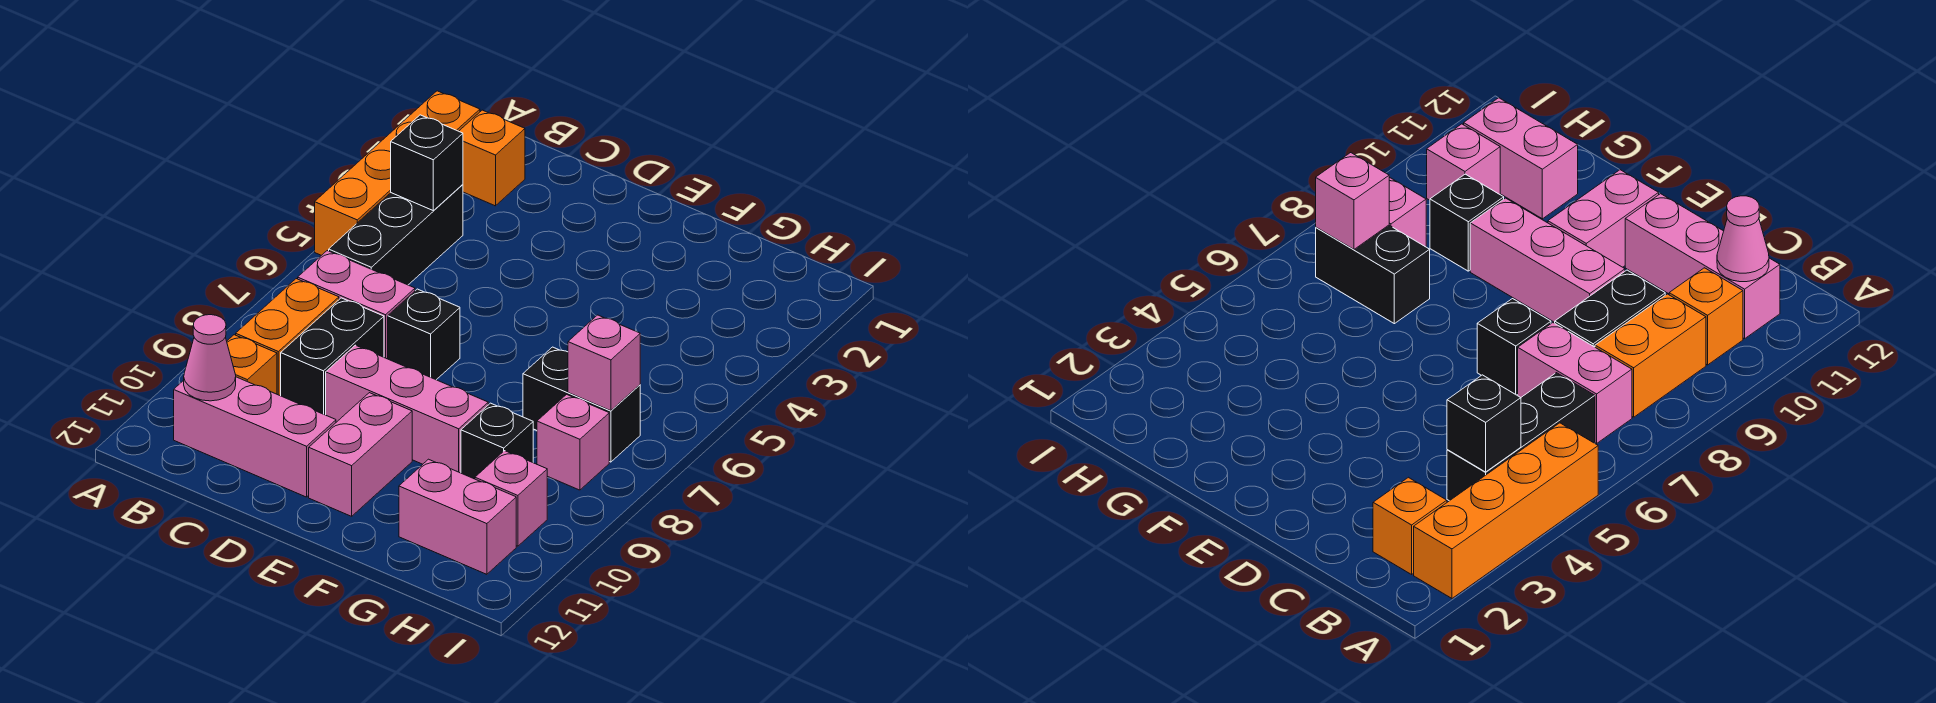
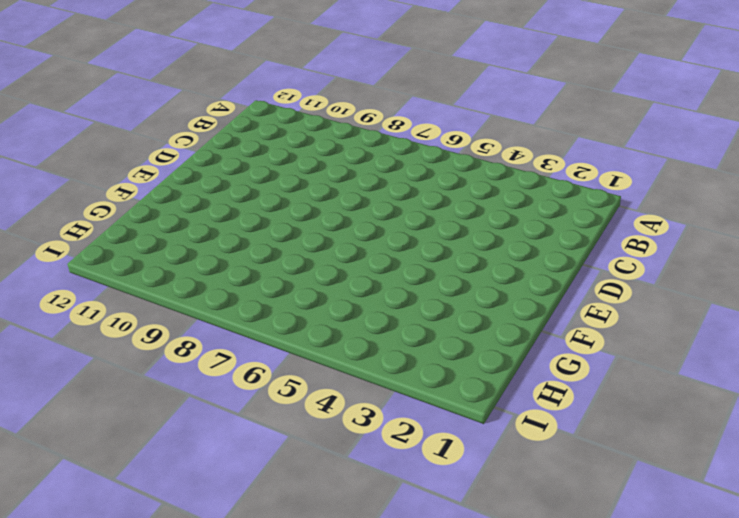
none -> orange 1x4 brick [315,91,480,255]
none -> orange 1x1 brick [459,110,525,206]
none -> black 1x3 brick [329,185,463,285]

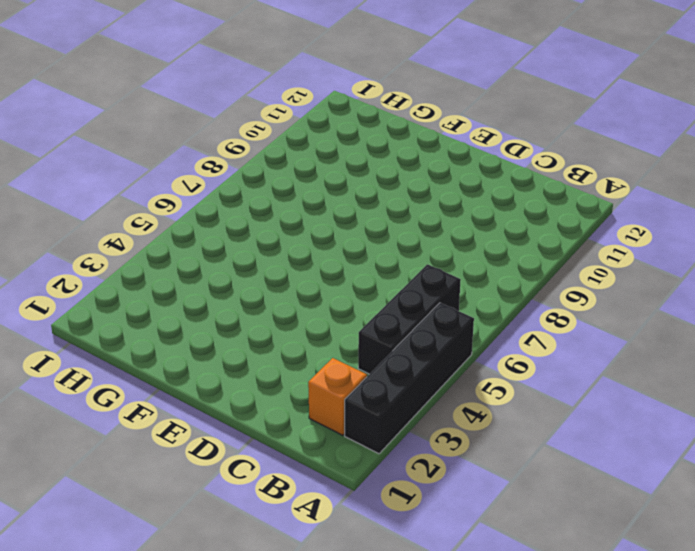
black 1x4 brick [345,303,474,454] -> orange 1x4 brick [315,91,480,255]
none -> pink 1x2 brick [298,251,415,359]
none -> orange 1x2 brick [236,279,339,396]
none -> orange 1x1 brick [227,335,277,394]

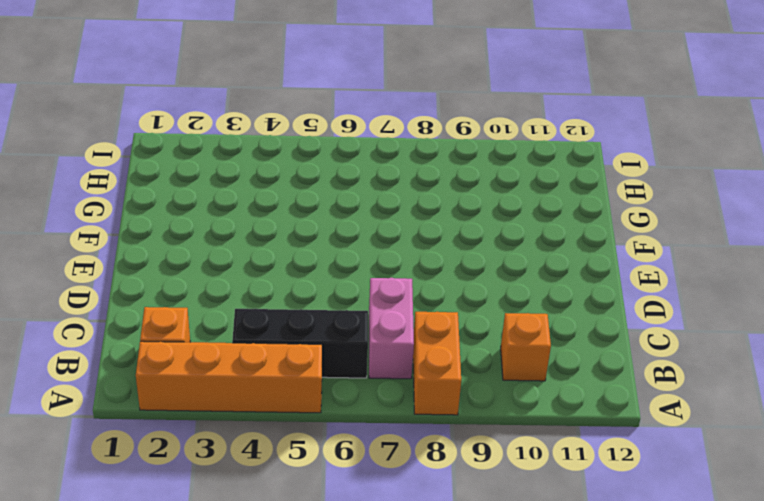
orange 1x2 brick [413,312,461,415] -> orange 1x2 brick turned to [236,279,339,396]
none -> pink 1x3 brick [174,377,336,497]
none -> black 1x2 brick [281,298,384,415]
none -> black 1x1 brick [388,289,460,380]

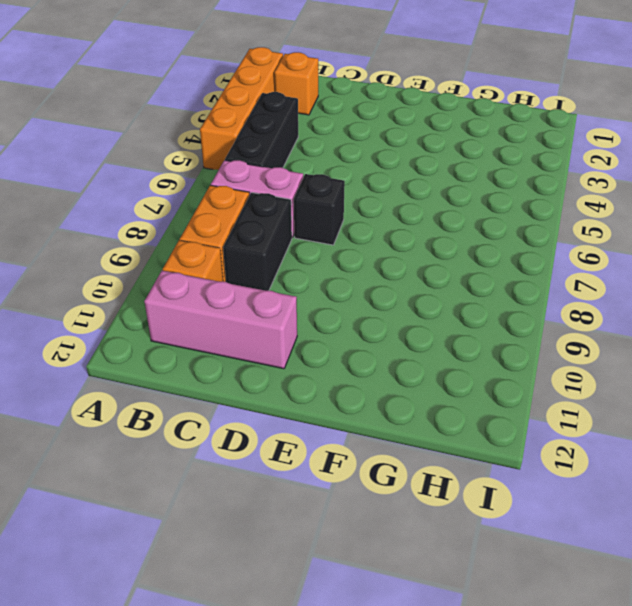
none -> pink 1x3 brick [326,345,488,473]
none -> pink 1x2 brick [309,393,412,516]
none -> black 1x2 brick [523,347,640,462]

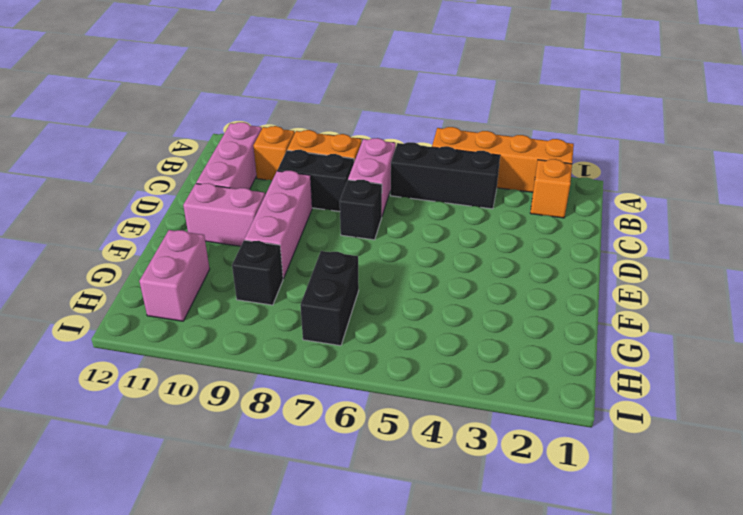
none -> pink 1x1 brick [537,394,609,490]
none -> pink 1x1 brick [475,451,547,546]
none -> black 1x1 brick [391,115,463,210]

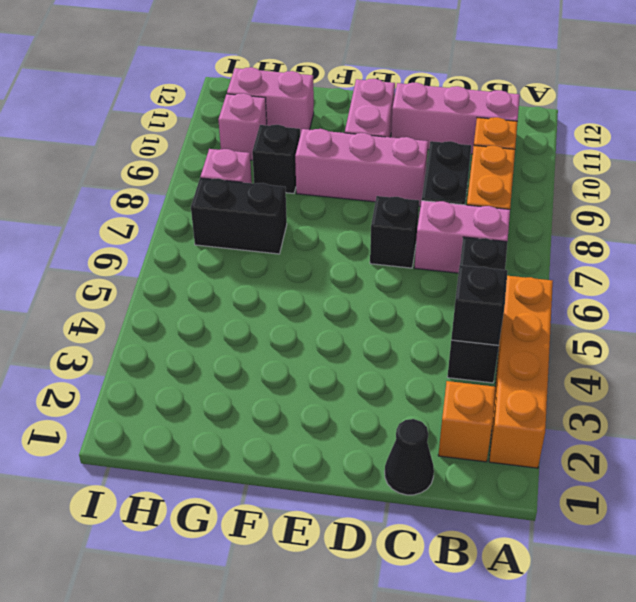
black 1x1 cone [385,419,434,495] -> none
none -> pink 1x1 cone [184,315,236,401]
none -> pink 1x1 brick [568,315,640,411]

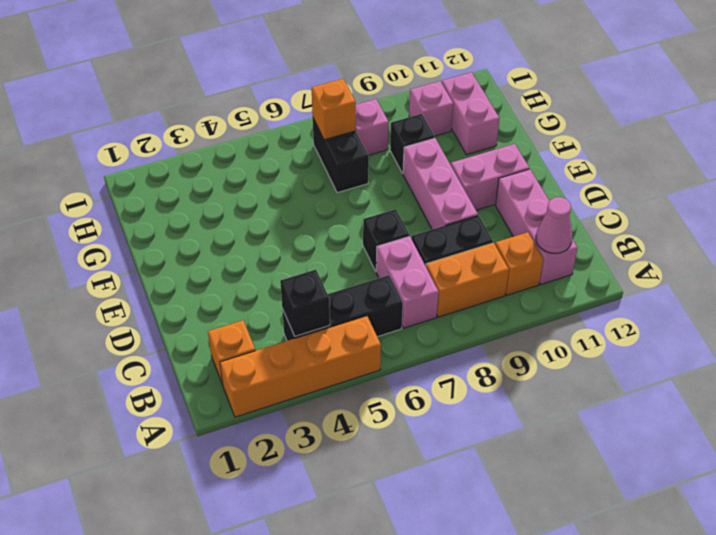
orange 1x1 brick [312,79,356,140] -> pink 1x1 brick [568,315,640,411]

